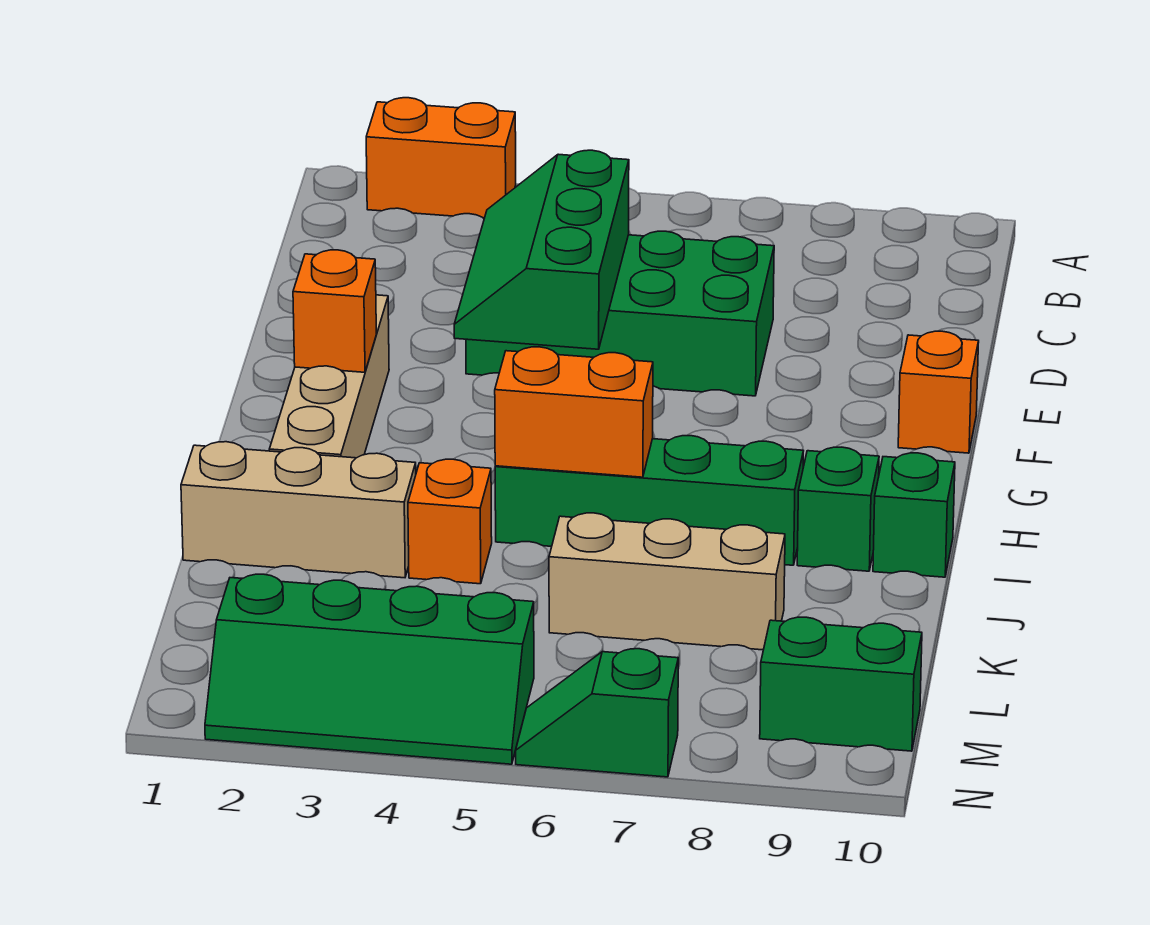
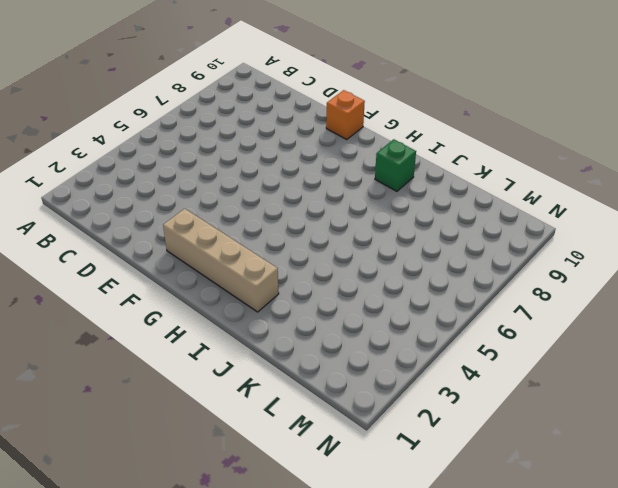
none -> orange 1x2 brick [366,98,516,218]
none -> green 2x4 brick [466,231,774,396]
none -> green 1x4 brick [495,436,803,565]

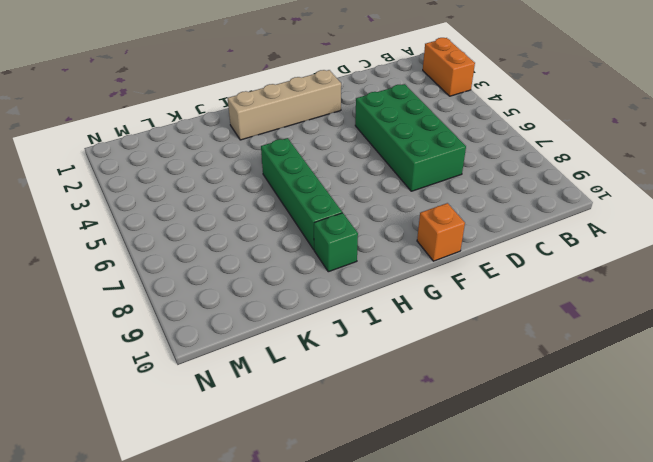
none -> green 1x1 brick [873,453,955,577]
none -> tan 1x3 brick [181,442,416,578]
none -> orange 1x1 brick [408,459,492,584]

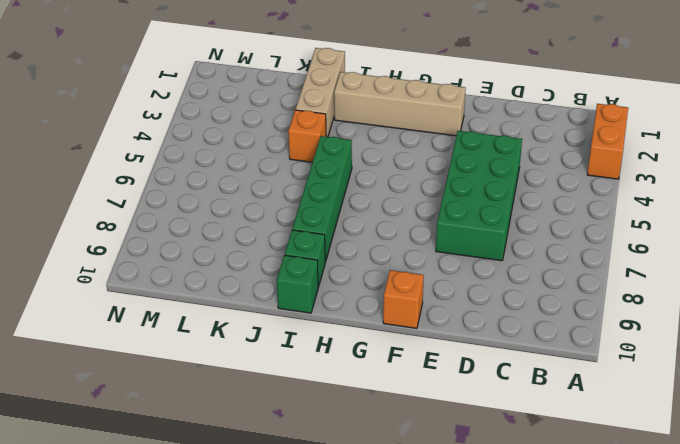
none -> tan 1x3 brick [549,513,785,650]
none -> green 2x4 slope [205,574,534,764]
none -> green 1x2 brick [760,617,922,751]

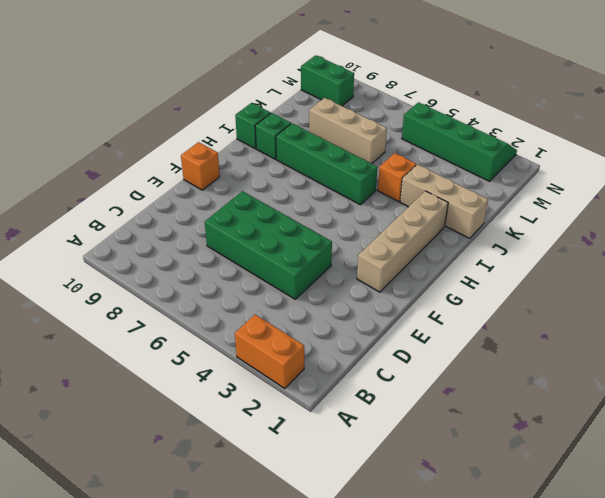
none -> green 1x2 slope [516,649,678,777]
none -> green 2x3 slope [454,150,629,349]
none -> orange 1x1 brick [293,250,376,372]

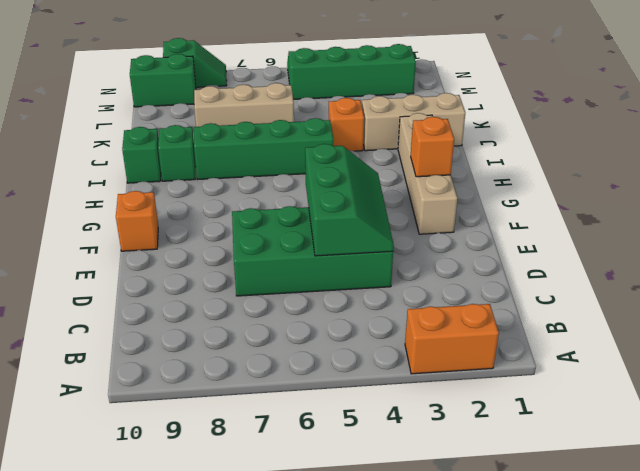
green 1x2 slope [163,38,227,87] -> green 1x2 slope moved to [516,649,678,777]
none -> orange 1x2 brick [495,347,653,477]

